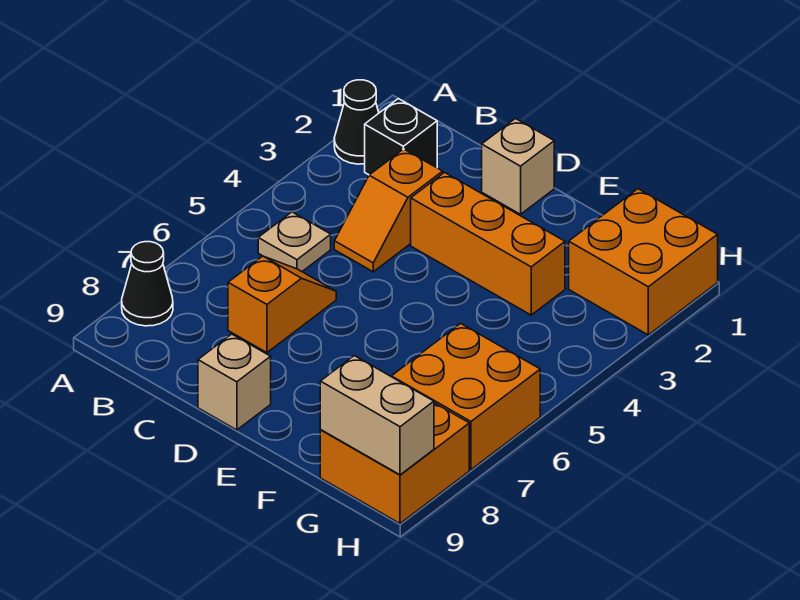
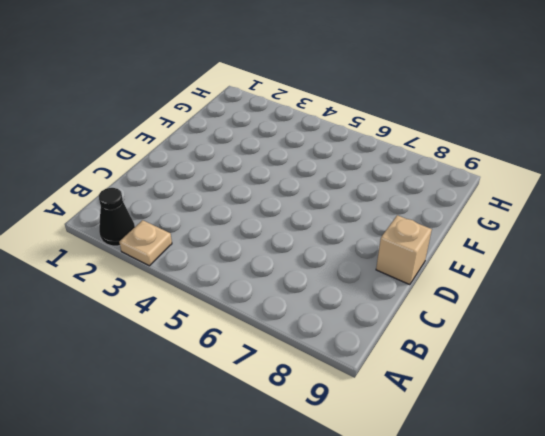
tan 1x1 plate [119,220,172,266] -> tan 1x1 plate moved to [258,212,331,271]
none -> black 1x1 cone [122,242,173,326]
none -> black 1x1 brick [365,99,437,175]
none -> orange 1x2 slope [334,149,443,272]

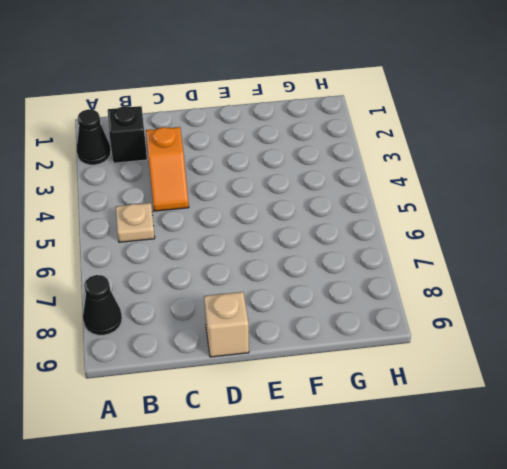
none -> orange 1x2 slope [228,256,336,353]
none -> tan 1x1 brick [482,119,554,214]
none -> orange 1x3 brick [411,172,565,315]

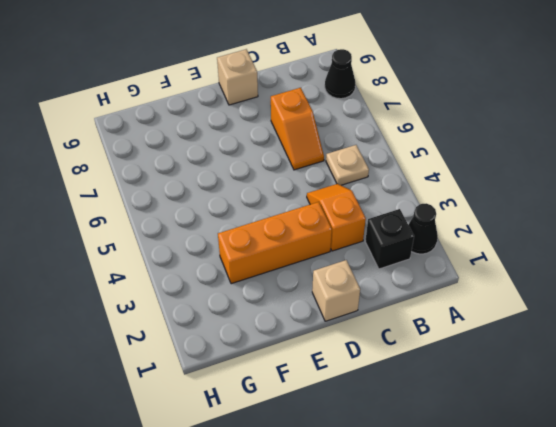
none -> orange 2x2 brick [569,189,718,335]
none -> orange 2x2 brick [391,323,540,470]
none -> orange 2x2 brick [320,403,469,524]

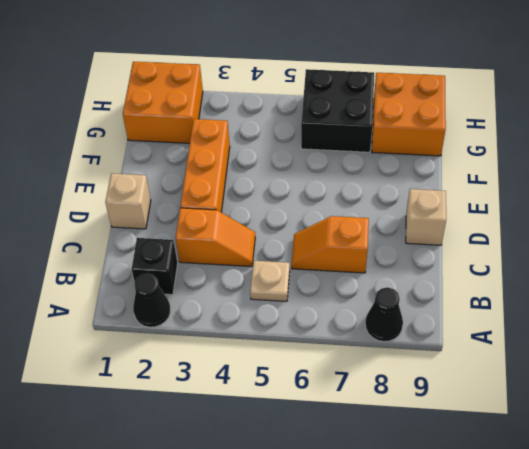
black 2x2 brick [301,69,374,152] -> orange 2x2 brick [391,323,540,470]
none -> tan 1x2 brick [320,356,434,475]

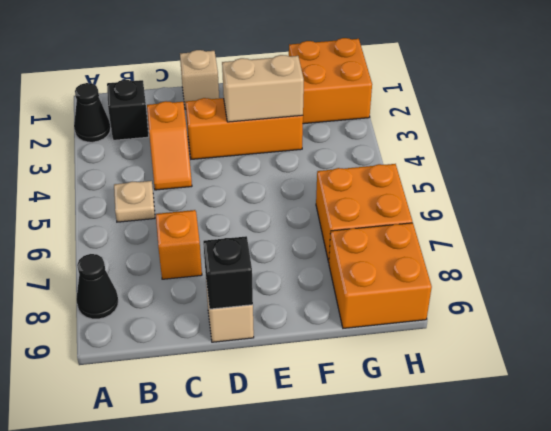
black 1x1 brick [203,236,253,309] -> none
tan 1x2 brick [222,55,304,122] -> tan 1x2 brick moved to [320,356,434,475]

